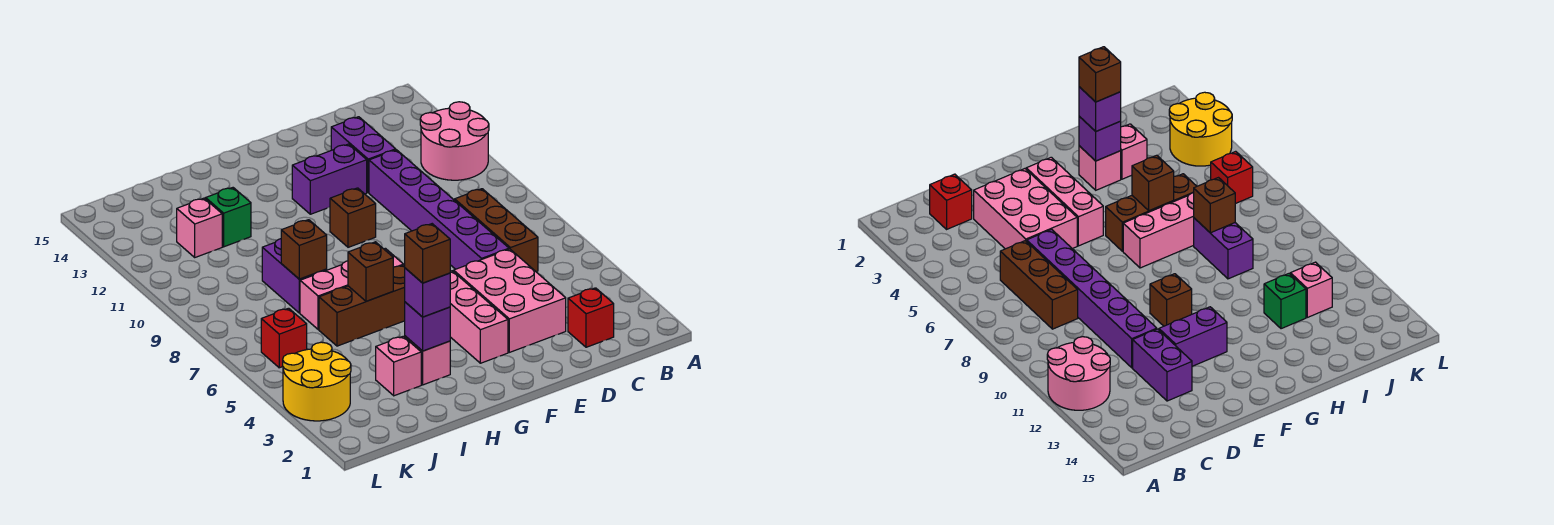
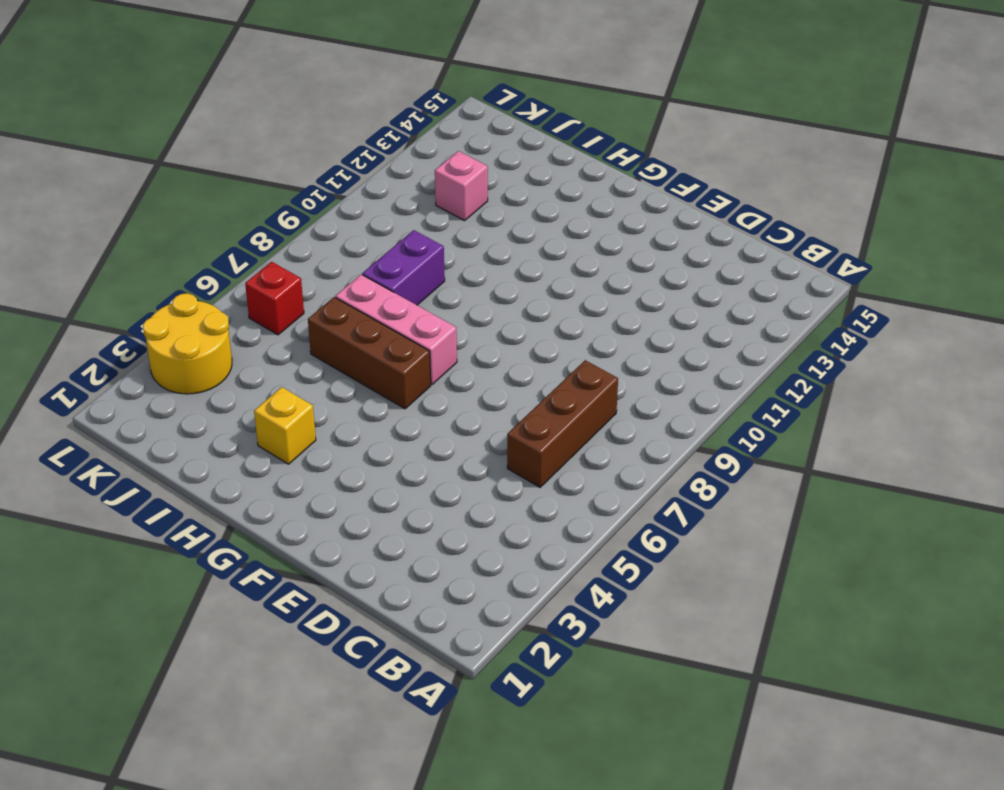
yellow 1x1 brick [254,387,316,464] -> pink 1x1 brick [405,336,450,385]
none -> pink 2x2 round brick [420,102,489,180]
none -> red 1x1 brick [568,288,614,347]
none -> pink 2x3 brick [454,249,566,352]

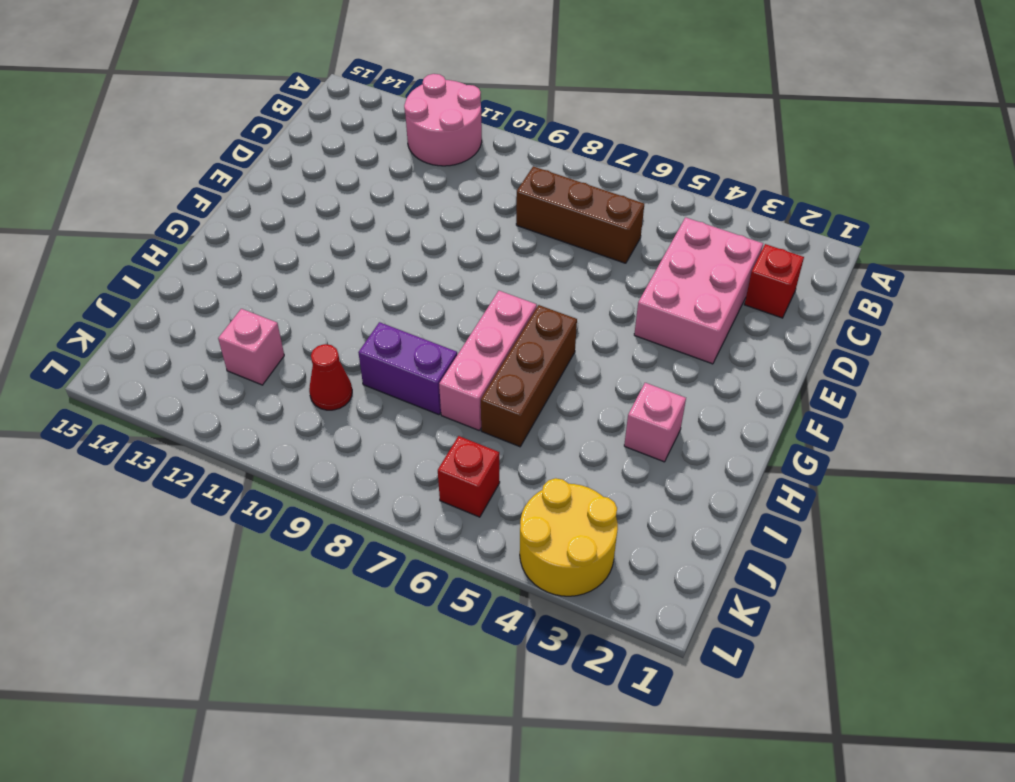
pink 2x3 brick [634,217,763,364] -> pink 2x3 brick turned to [454,249,566,352]
red 1x1 cone [309,344,352,410] -> none
none -> purple 1x6 brick [369,150,509,269]
none -> purple 1x2 brick [331,117,396,193]
none -> purple 1x2 brick [292,144,367,214]

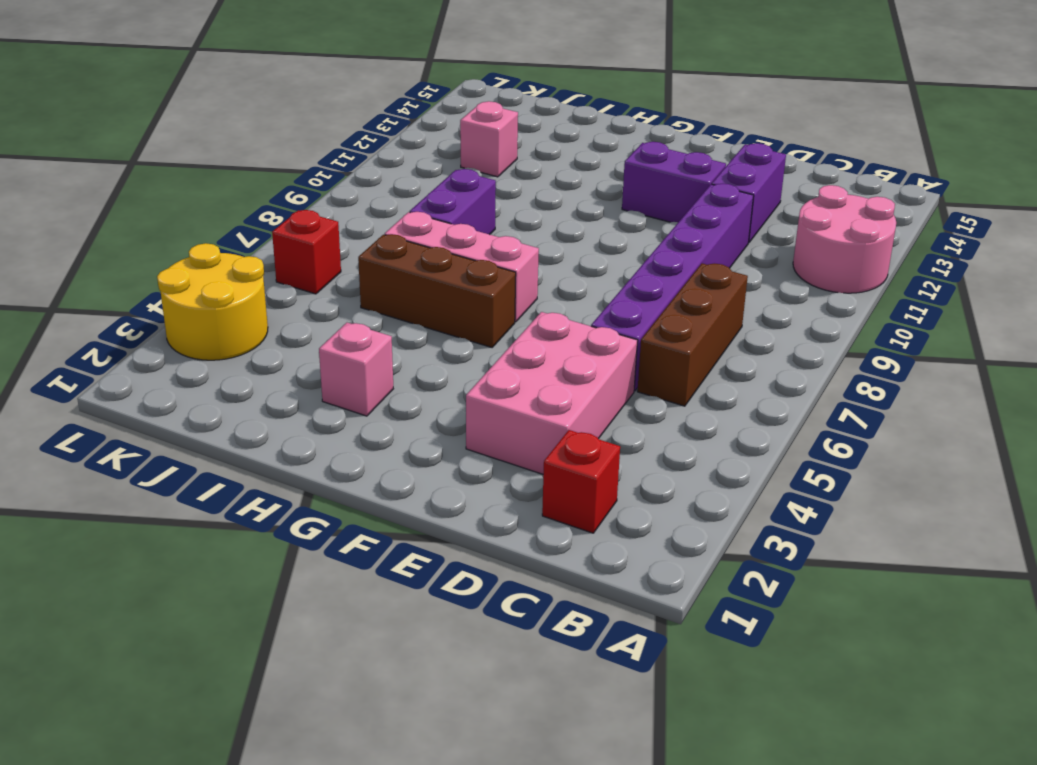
none -> pink 1x3 brick [450,271,508,363]
none -> brown 1x1 brick [330,188,376,247]
none -> pink 1x1 brick [376,336,421,396]

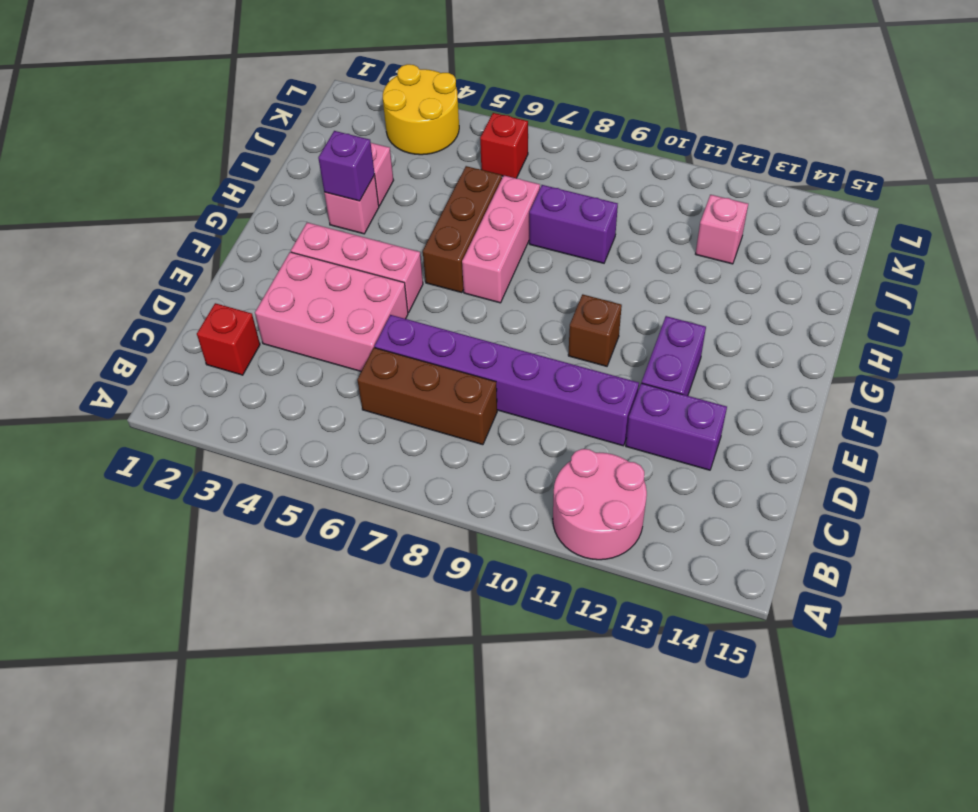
none -> green 1x1 brick [206,188,251,247]
none -> brown 1x1 brick [348,242,393,301]
none -> brown 1x1 brick [281,220,327,279]

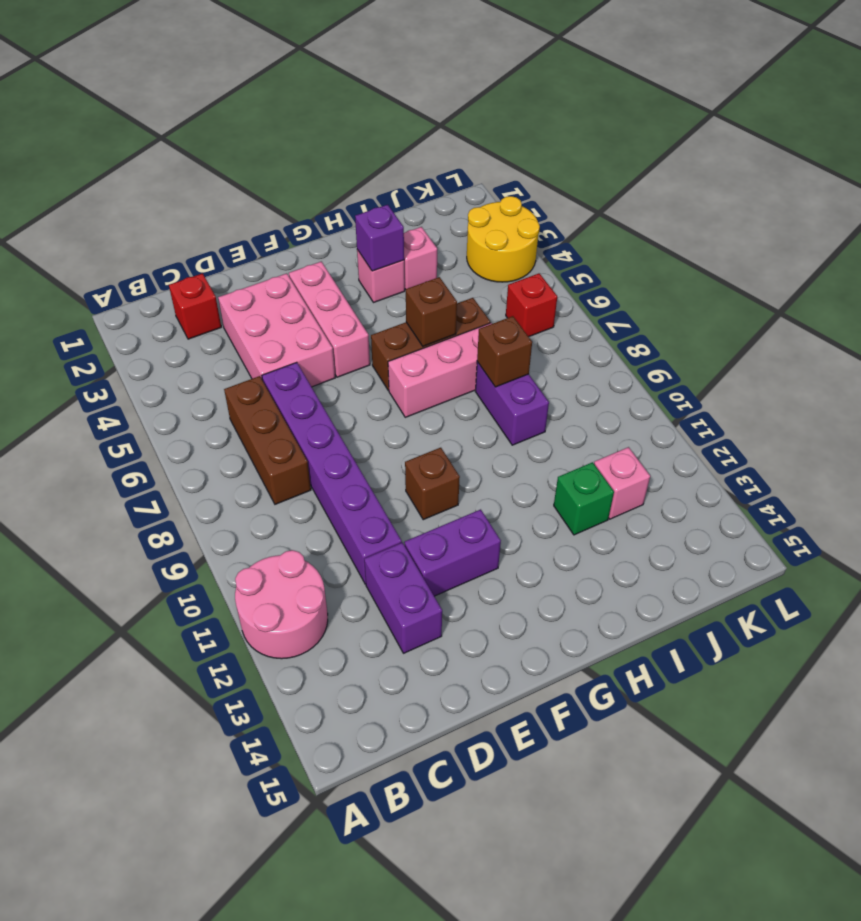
none -> purple 1x1 brick [405,268,450,317]
none -> brown 1x1 brick [405,224,450,283]

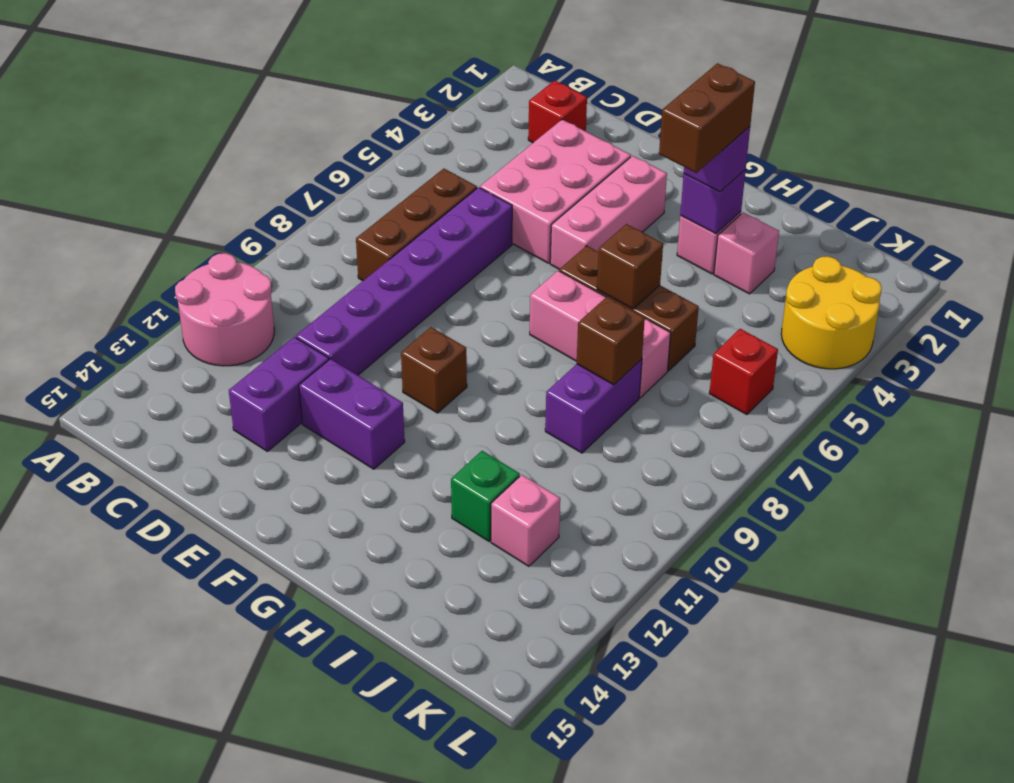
brown 1x2 brick [659,63,755,173] -> brown 1x1 brick [405,224,450,283]

